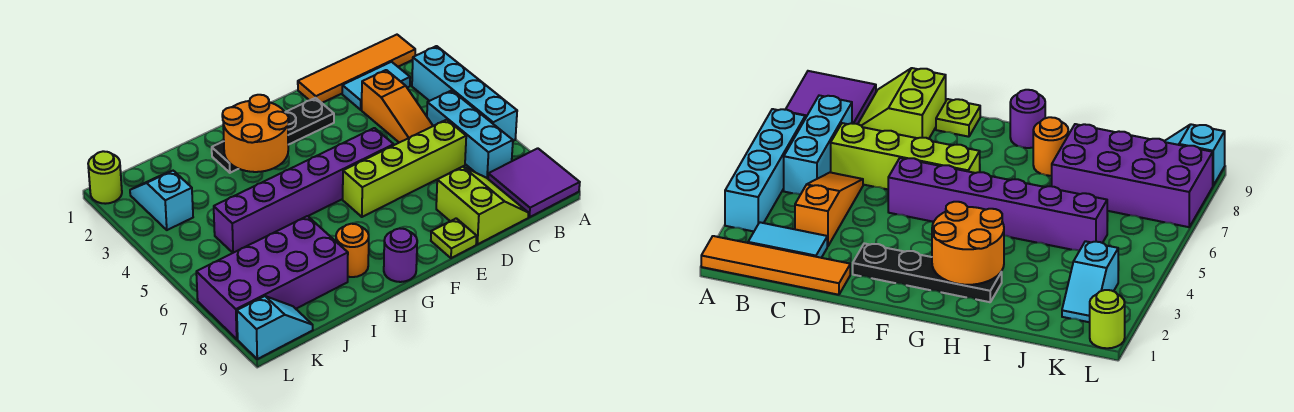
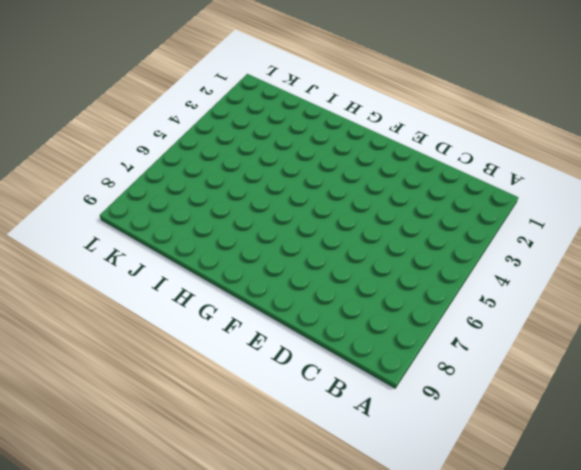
none -> orange 1x4 tile [298,35,415,103]
none -> cyan 1x4 brick [412,46,517,141]
none -> purple 2x2 tile [488,148,580,217]

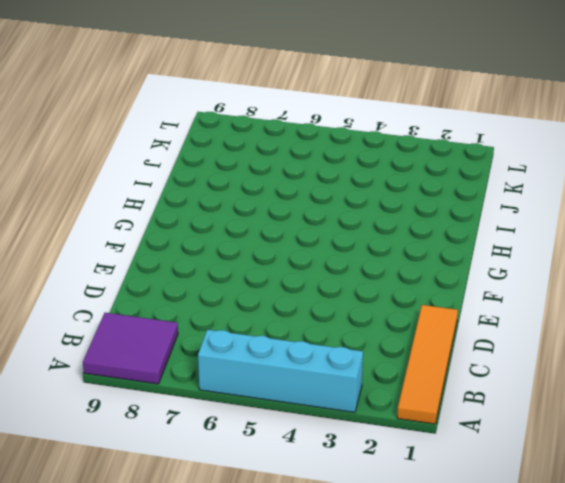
none -> cyan 1x2 tile [342,62,410,110]
none -> cyan 1x3 brick [427,90,513,179]
none -> orange 1x3 slope [362,70,433,143]

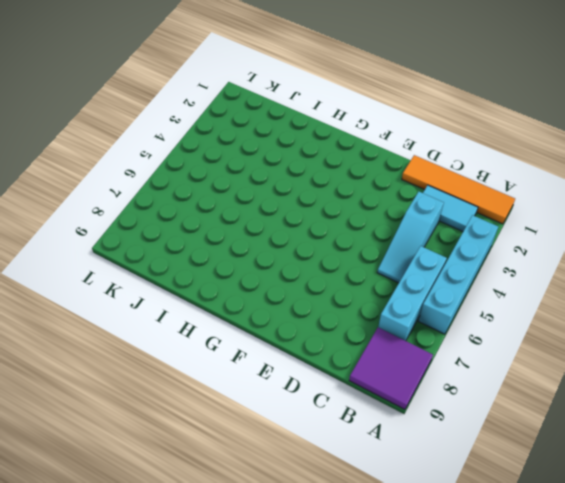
cyan 1x3 slope [377,192,444,283] -> orange 1x3 slope [362,70,433,143]
none -> lime 1x4 brick [343,120,466,217]
none -> lime 2x2 slope [436,167,528,244]
none -> black 1x4 plate [212,98,334,173]

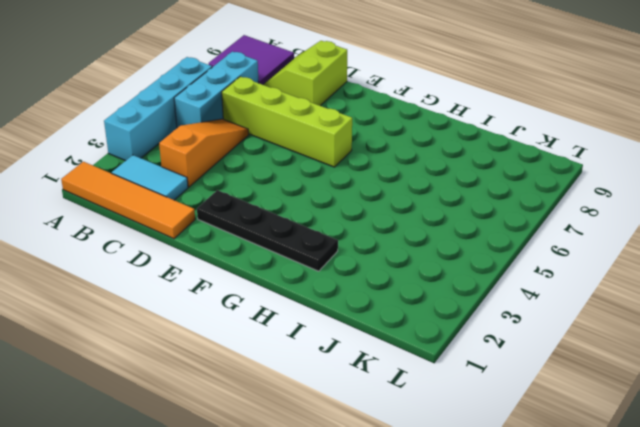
none -> purple 1x6 brick [214,128,394,253]
none -> lime 1x1 plate [431,218,477,258]
none -> purple 1x1 round brick [384,228,417,282]

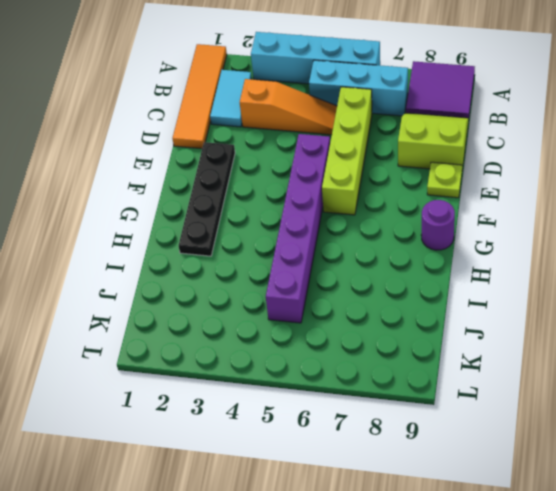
none -> orange 1x1 round brick [336,224,369,277]
none -> purple 2x4 brick [196,216,348,339]
none -> cyan 1x2 slope [130,171,193,230]

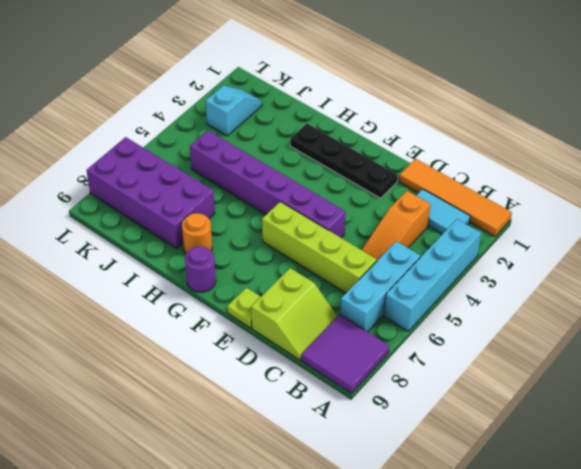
none -> cyan 1x2 slope [237,296,313,359]
none -> lime 1x1 round brick [88,151,122,204]
none -> orange 2x2 round brick [222,95,289,172]

